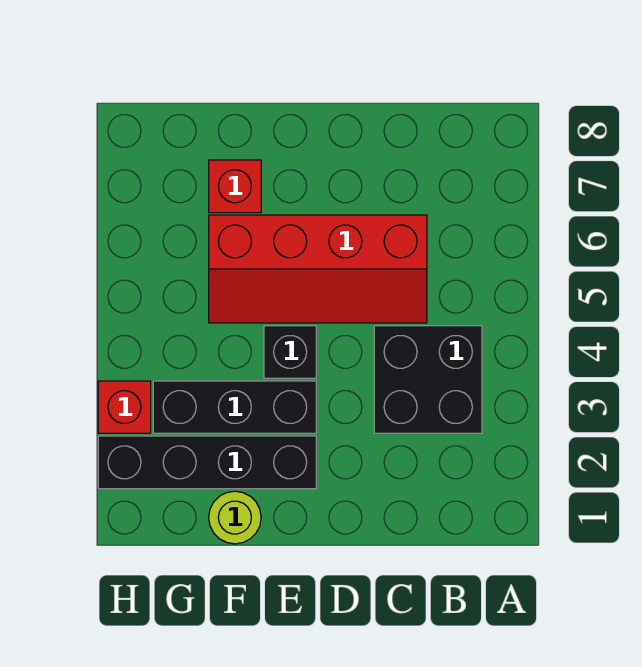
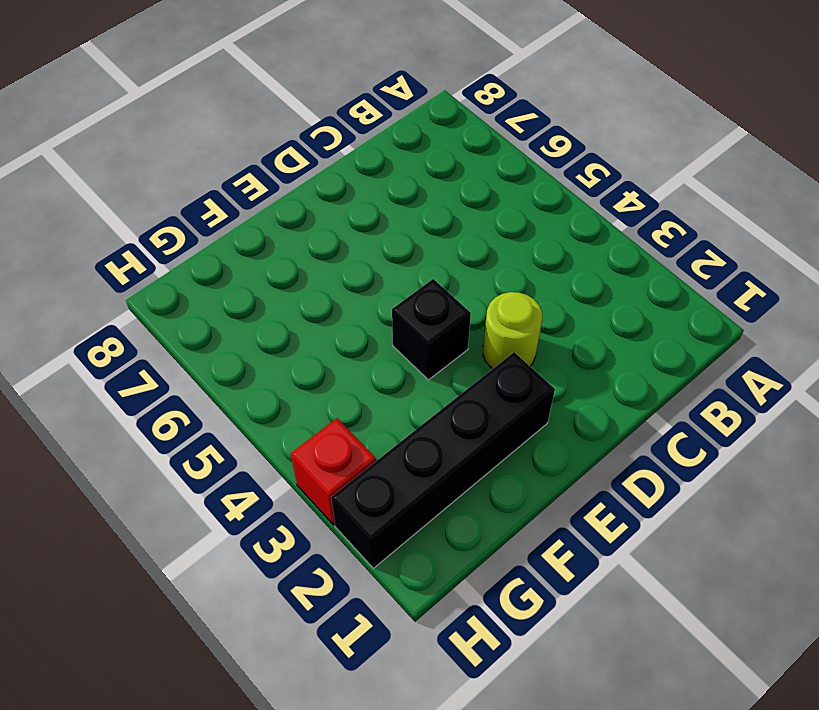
lime 1x1 round brick [483,292,542,369] -> lime 1x1 round brick moved to [209,491,261,544]
none -> black 2x2 brick [374,326,482,433]
none -> red 2x4 slope [209,215,427,323]

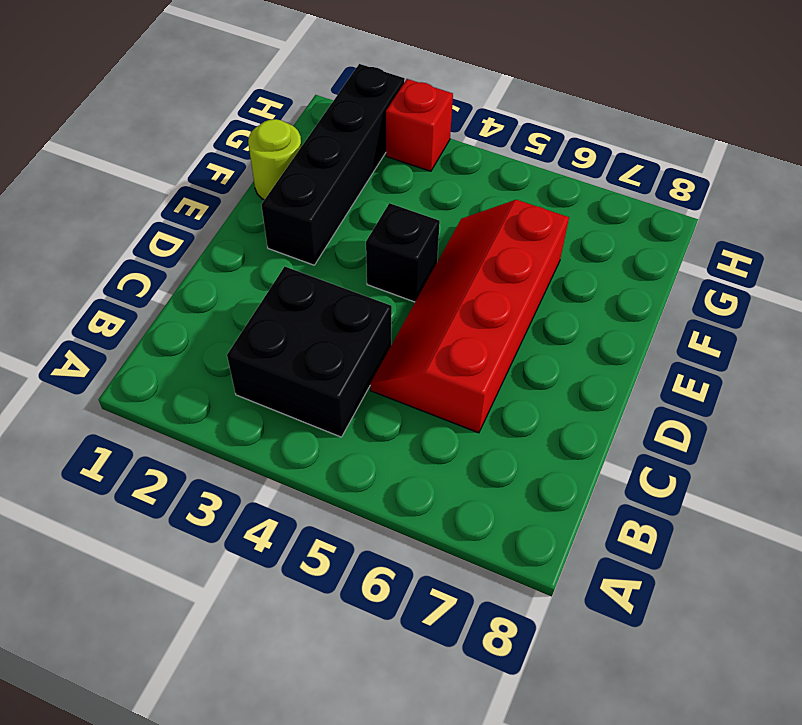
none -> black 1x3 brick [153,381,316,433]
none -> red 1x1 brick [209,160,261,213]

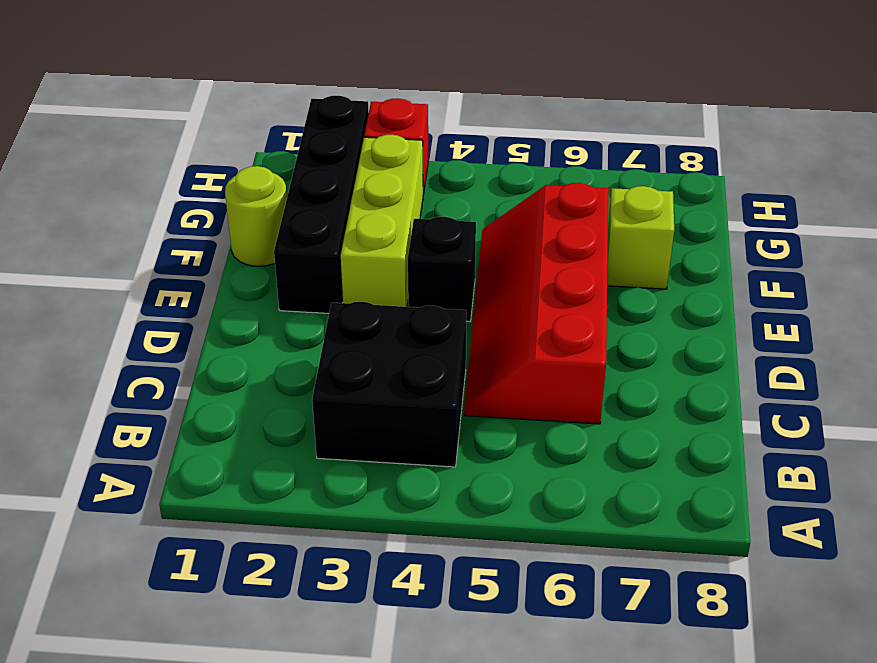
lime 1x3 brick [341,135,423,307] -> black 1x3 brick [153,381,316,433]
lime 1x1 brick [607,186,674,289] -> red 1x1 brick [209,160,261,213]

